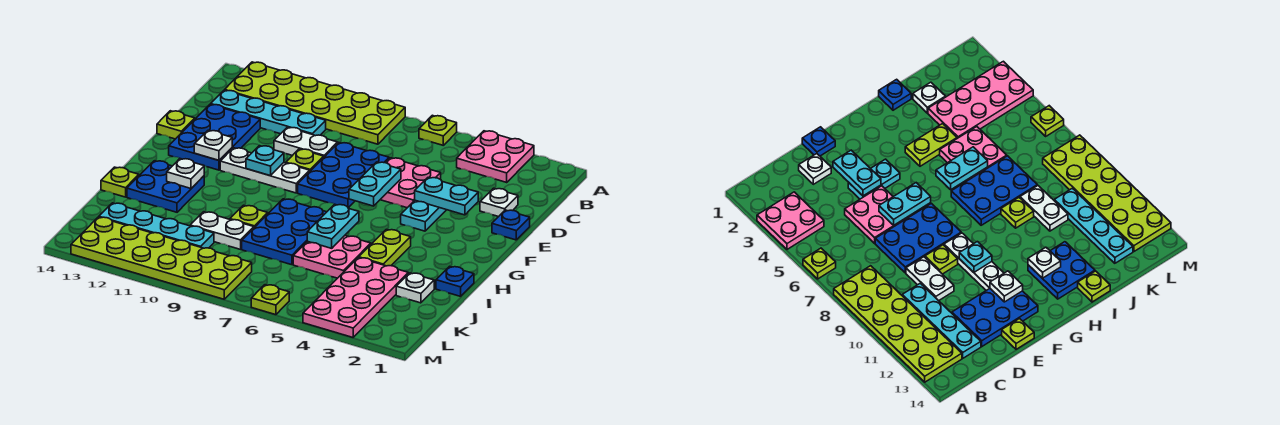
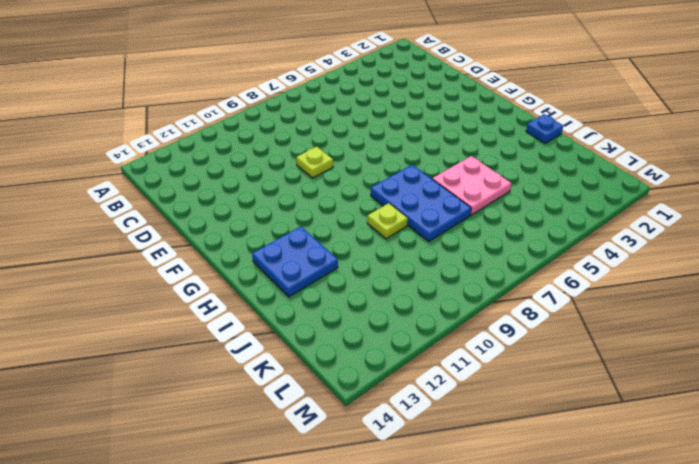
none -> pink 2x2 plate [457,131,534,182]
none -> lime 1x1 plate [419,115,457,145]
none -> lime 2x6 plate [225,62,405,144]
none -> cyan 1x4 plate [211,90,326,136]

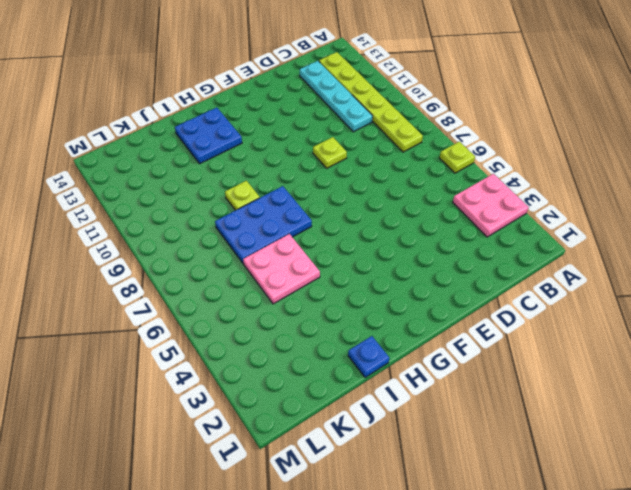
lime 1x6 plate [319,52,423,152] -> lime 2x6 plate [225,62,405,144]
none -> white 1x1 plate [480,188,518,217]
none -> pink 2x2 plate [380,158,441,208]
none -> blue 2x3 plate [298,143,389,208]
none -> white 1x2 plate [274,127,338,157]

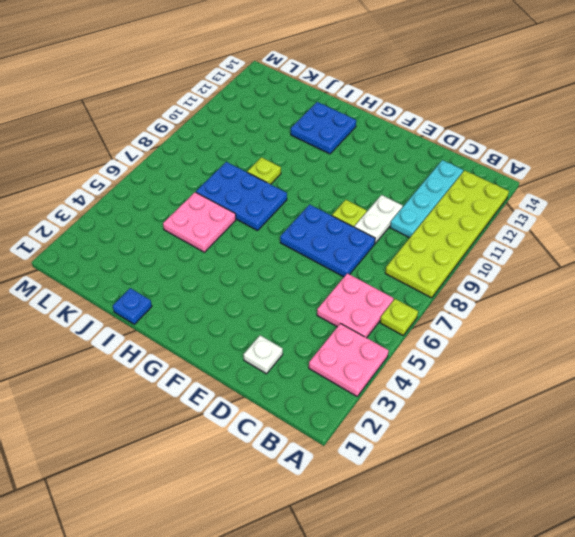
pink 2x2 plate [317,273,394,338] -> pink 2x2 plate moved to [380,158,441,208]
none -> blue 2x3 plate [169,104,260,170]
none -> blue 1x1 plate [492,210,530,240]
none -> cyan 1x2 plate [401,200,446,231]
none -> lime 1x1 plate [157,111,195,139]

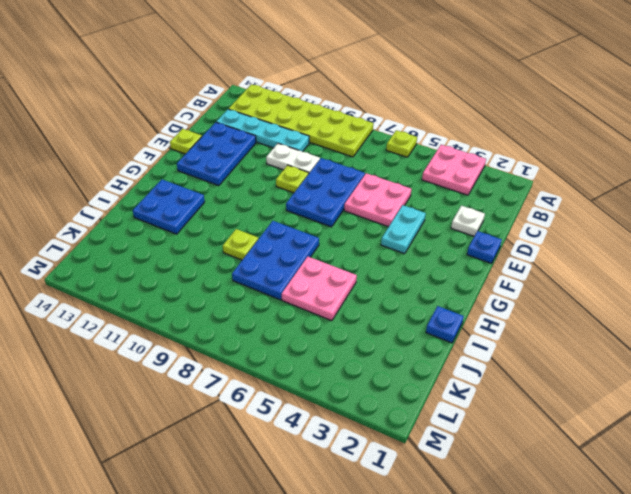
none -> white 1x3 plate [220,148,310,193]
none -> lime 1x2 plate [359,229,411,266]
none -> lime 1x1 plate [101,167,139,197]
none -> white 1x1 plate [396,273,434,303]

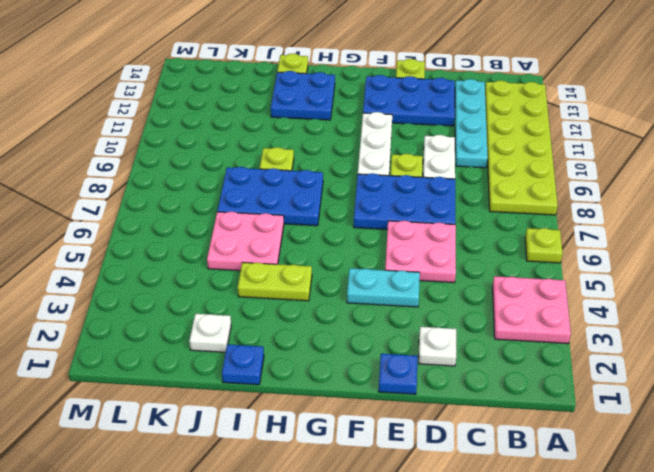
none -> pink 2x4 plate [303,258,408,337]
none -> white 1x2 plate [190,212,254,249]
none -> cyan 1x4 plate [99,203,214,248]
none -> lime 2x6 plate [71,217,252,299]

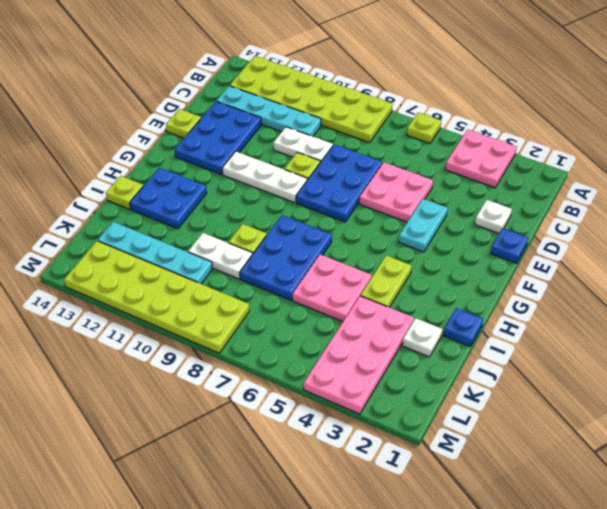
none -> lime 1x1 plate [251,285,289,315]
none -> cyan 1x2 plate [415,177,478,215]
none -> cyan 1x2 plate [349,162,401,206]
none -> cyan 1x1 plate [246,146,284,176]

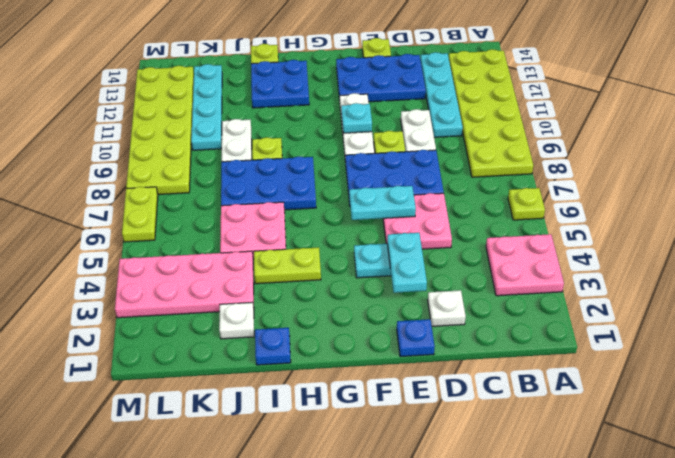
lime 1x2 plate [122,187,158,242] -> lime 1x1 plate [251,285,289,315]
none -> white 1x1 plate [194,130,232,160]
none -> cyan 1x2 plate [307,204,359,248]
none -> white 1x1 plate [167,159,204,188]

